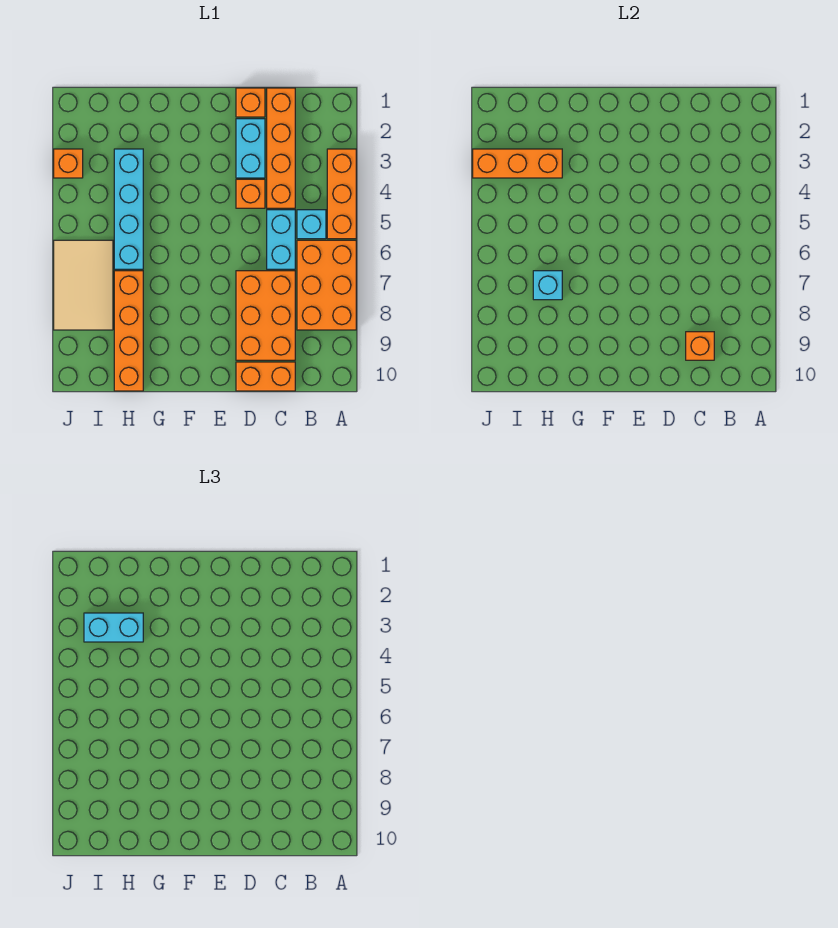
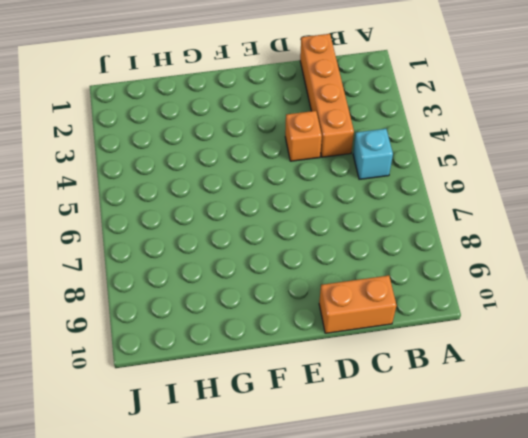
none -> orange 1x3 brick [327,149,356,239]
none -> orange 2x3 brick [297,240,356,330]
none -> cyan 1x2 brick [267,210,295,269]

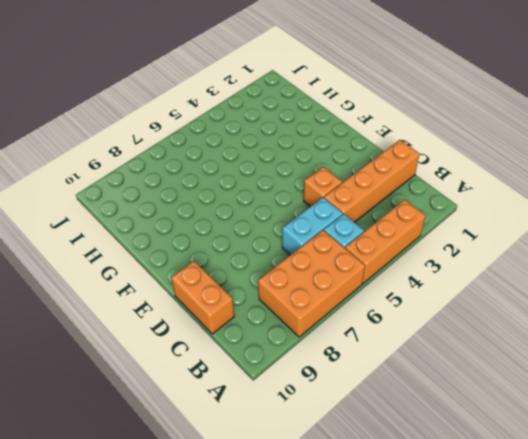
none -> orange 2x3 brick [236,271,295,360]
none -> orange 1x1 brick [236,88,265,117]
none -> cyan 1x2 brick [236,119,265,178]

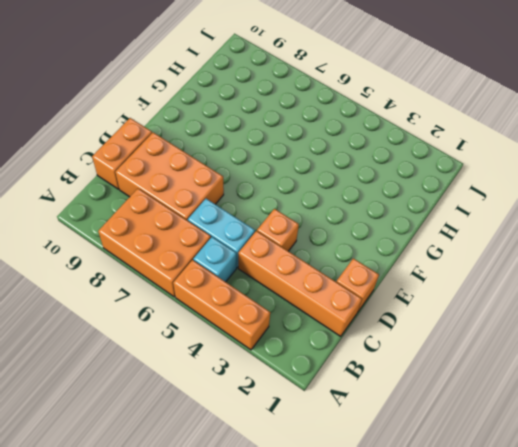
none -> cyan 1x2 brick [236,119,265,178]
none -> cyan 1x4 brick [114,149,143,269]
none -> orange 1x4 brick [114,271,143,391]

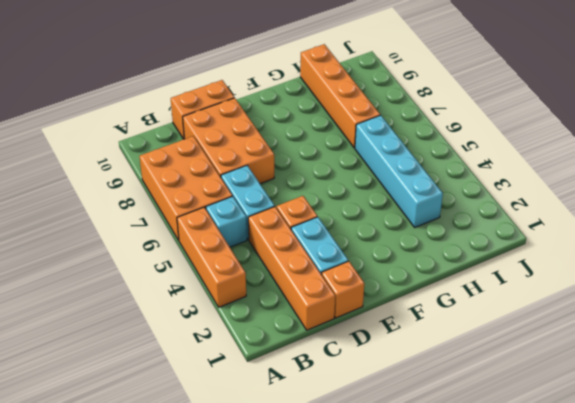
none -> tan 2x3 tile [54,240,113,330]
none -> orange 1x1 brick [54,149,83,178]
none -> orange 1x1 brick [686,332,714,360]

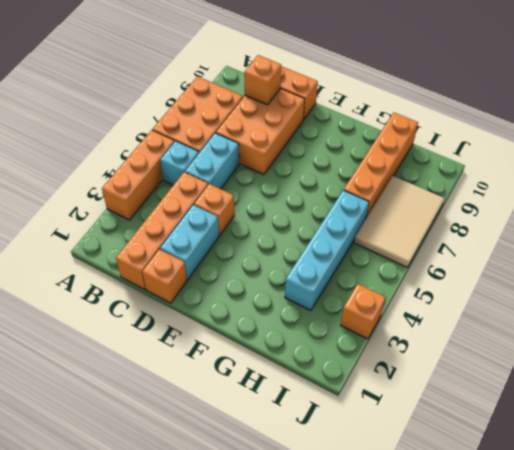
none -> orange 1x3 brick [473,149,562,178]
none -> cyan 1x1 brick [533,271,562,300]
none -> cyan 1x2 brick [84,613,143,642]

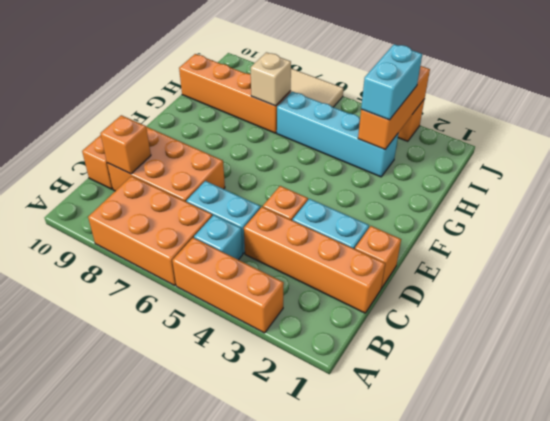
tan 1x1 brick [251,52,291,106] -> cyan 1x1 brick [533,271,562,300]

